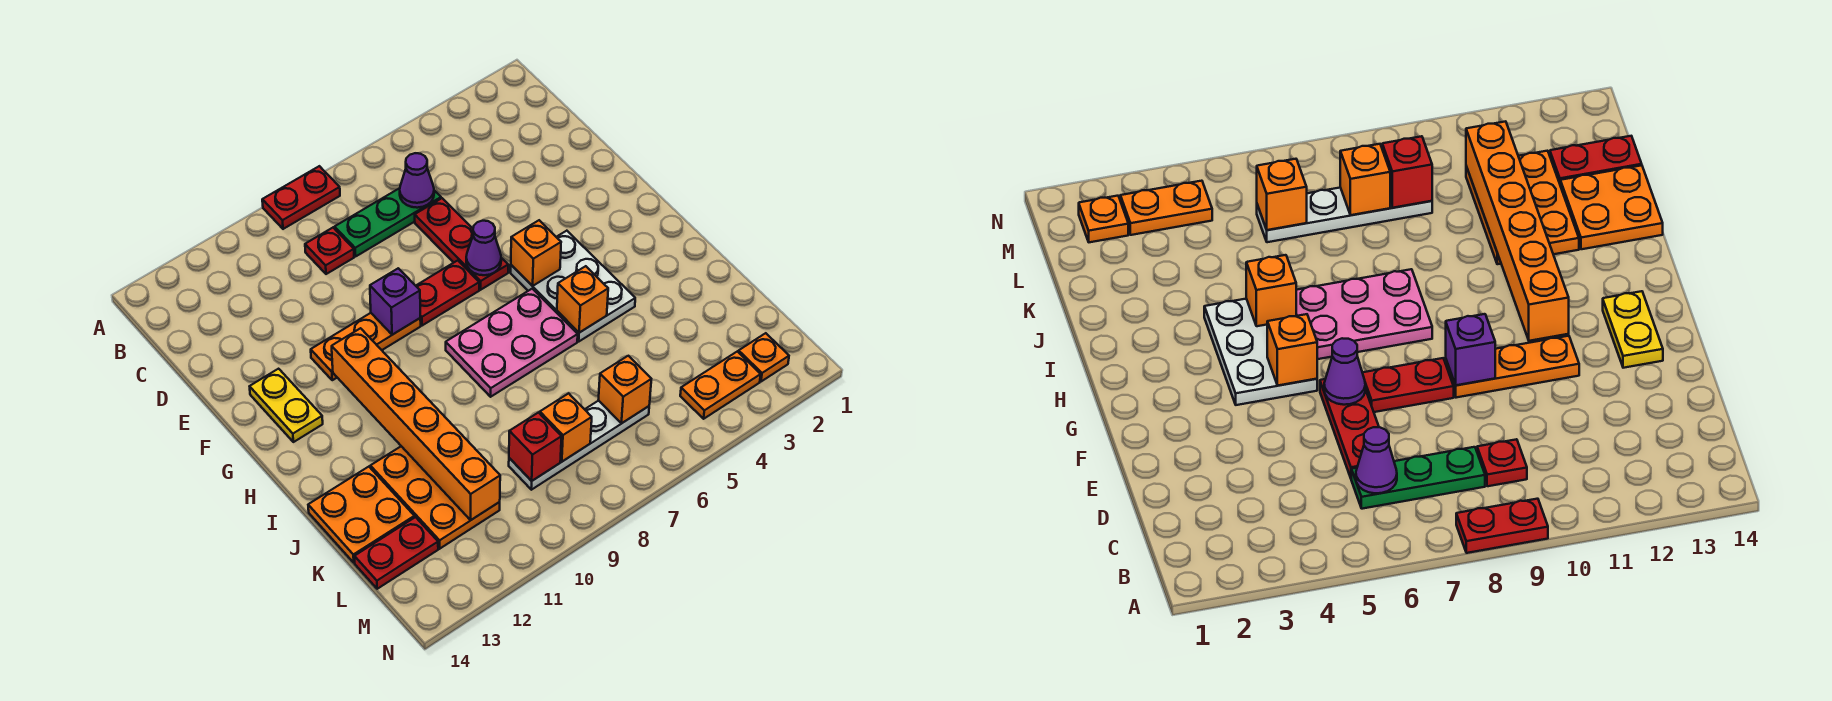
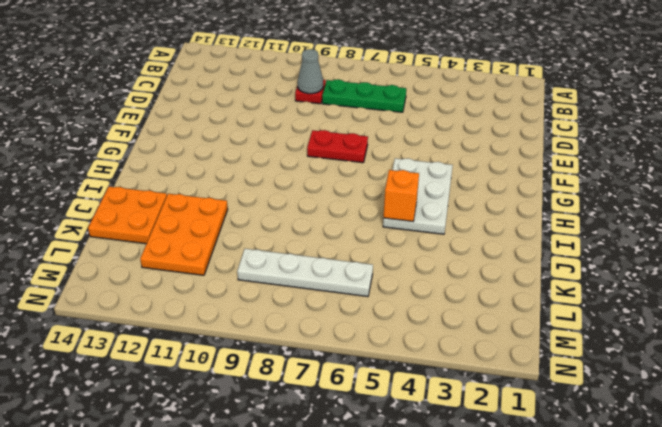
grey 1x1 cone [297,49,323,94] -> none
none -> red 1x2 plate [262,166,340,229]
none -> red 1x3 plate [415,198,508,290]
none -> orange 1x3 plate [311,313,421,380]

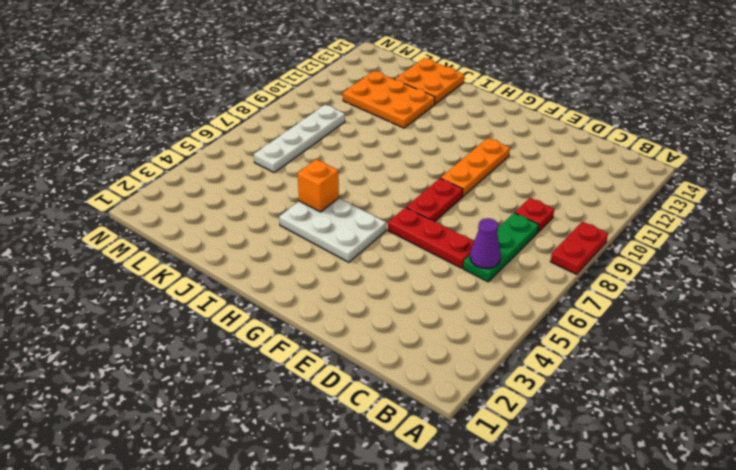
none -> yellow 1x2 plate [250,369,323,442]
none -> pink 2x3 plate [446,289,578,397]
none -> red 1x2 plate [354,517,438,589]

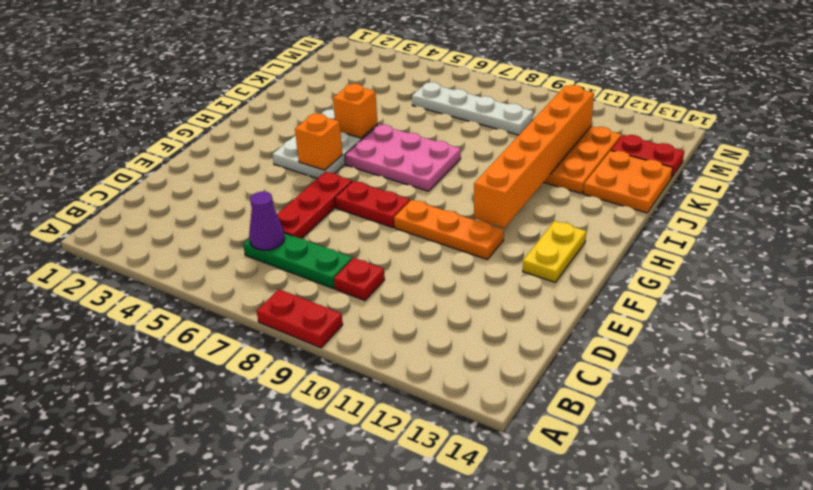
none -> orange 1x1 plate [739,333,789,382]
none -> orange 1x2 plate [680,351,761,419]
none -> purple 1x1 cone [466,221,501,275]

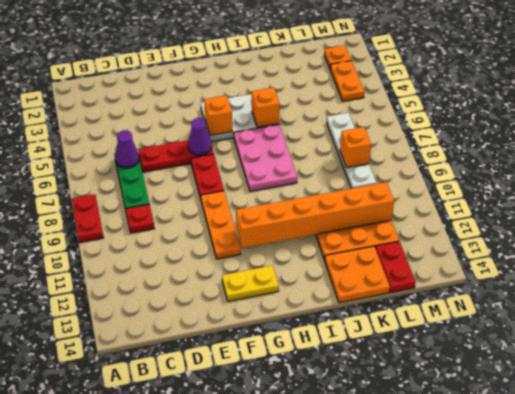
none -> purple 1x1 brick [370,268,420,335]
none -> orange 1x1 brick [599,356,651,424]
none -> red 1x1 brick [509,413,562,481]

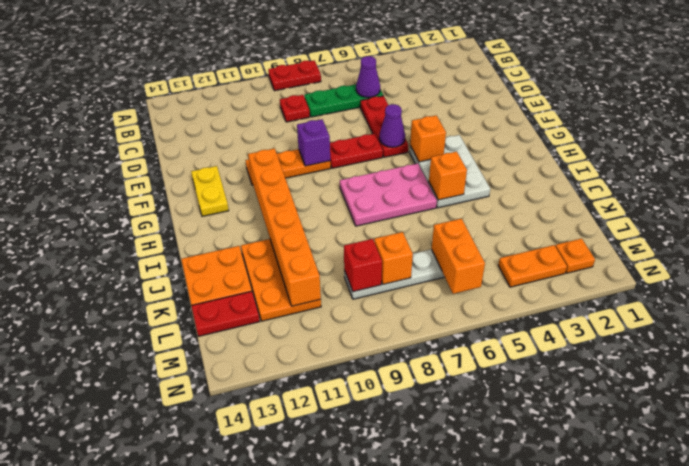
orange 1x2 brick [432,219,485,294] -> orange 1x1 brick [599,356,651,424]

